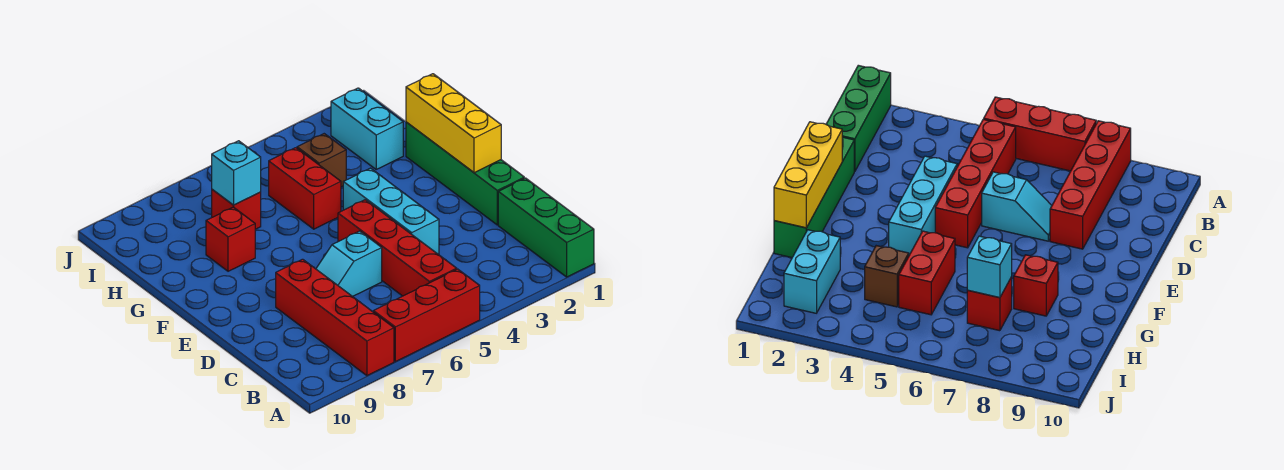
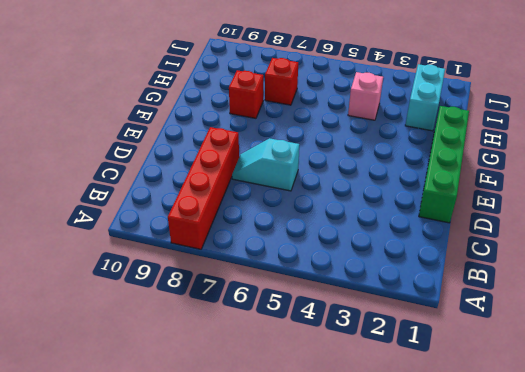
pink 1x1 brick [348,72,383,120] -> brown 1x1 brick [297,134,346,187]
none -> green 1x3 brick [498,178,594,277]
none -> red 1x3 brick [373,269,480,362]
none -> red 1x4 brick [338,200,457,296]

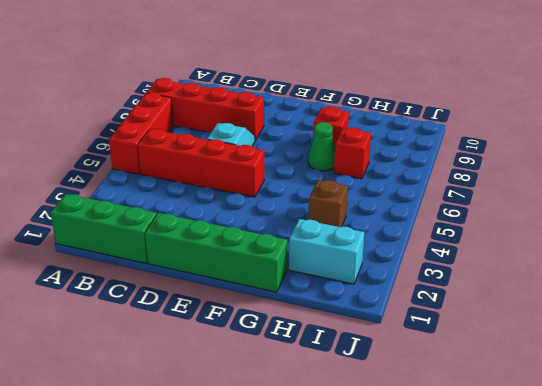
green 1x1 cone [308,122,335,171] -> none
none -> cyan 1x3 brick [343,168,439,254]
none -> red 1x2 brick [269,148,341,229]
none -> yellow 1x3 brick [406,74,501,173]

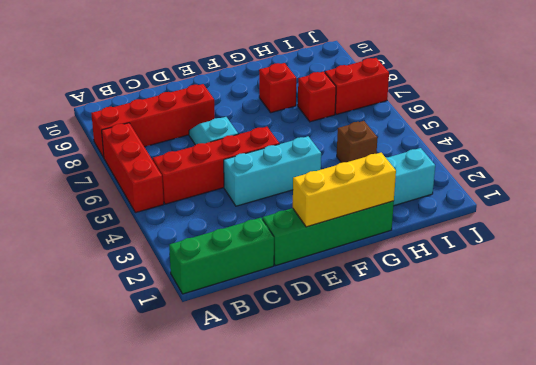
red 1x2 brick [325,58,389,114] -> red 1x2 brick moved to [269,148,341,229]
none -> cyan 1x1 brick [212,141,261,205]

